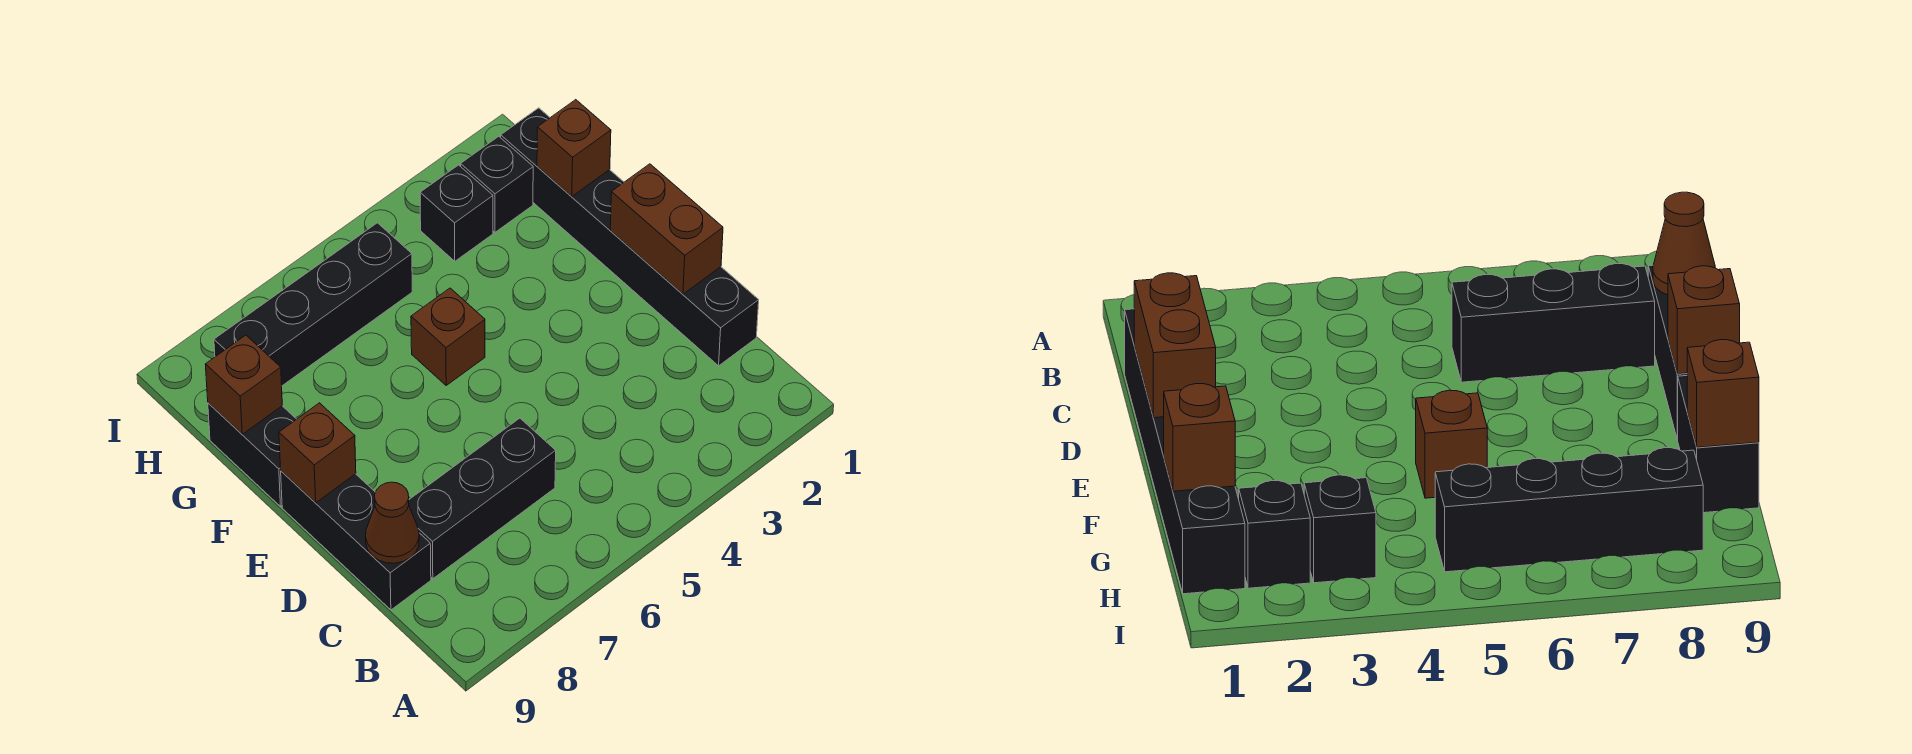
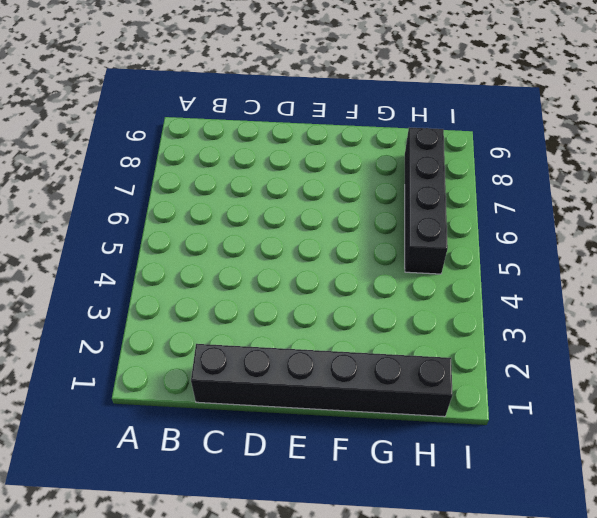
none -> black 1x3 brick [409,418,556,579]
none -> black 1x3 brick [281,471,431,610]
none -> brown 1x1 brick [411,288,485,385]

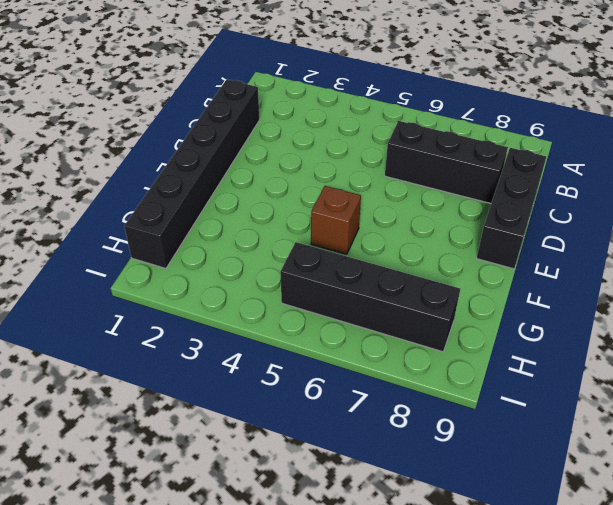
none -> black 1x2 brick [208,403,296,506]
none -> black 1x1 brick [461,136,533,232]
none -> black 1x1 brick [420,165,493,261]

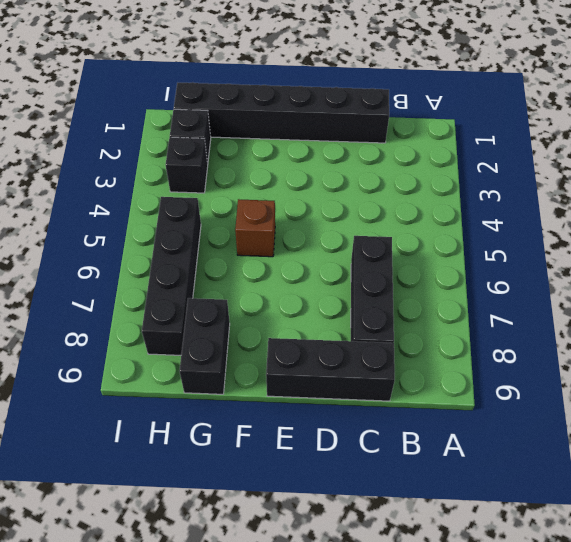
black 1x2 brick [179,298,230,394] -> black 1x2 brick turned to [208,403,296,506]
none -> brown 1x1 cone [366,482,419,563]
none -> brown 1x2 brick [610,164,723,294]
none -> brown 1x1 brick [279,403,356,503]

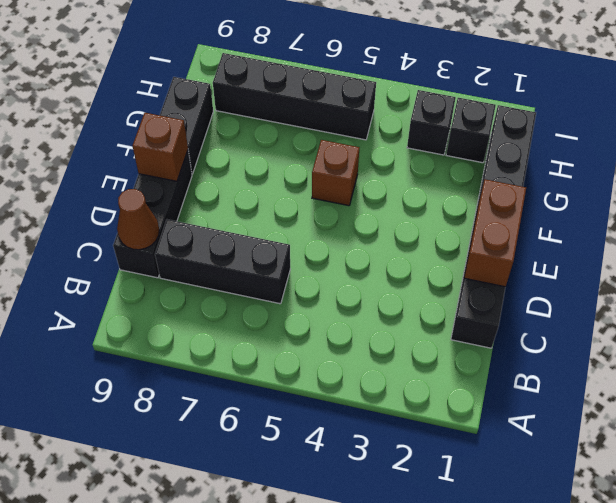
none -> brown 1x1 brick [537,100,611,197]
none -> brown 1x1 brick [205,335,282,434]

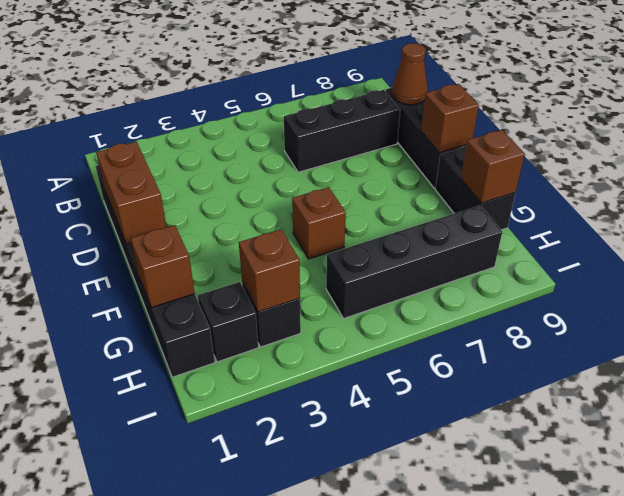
brown 1x1 brick [239,229,300,312] -> none

